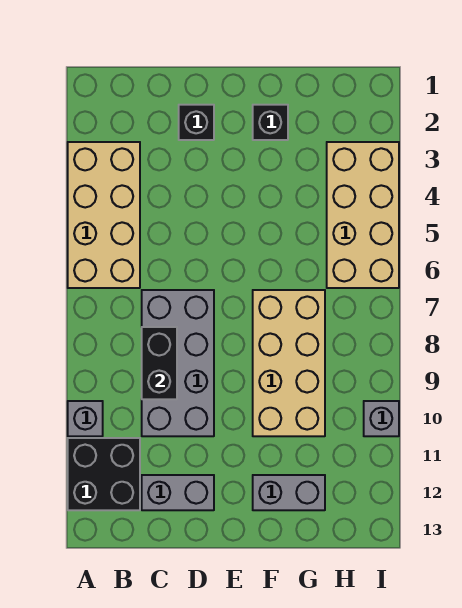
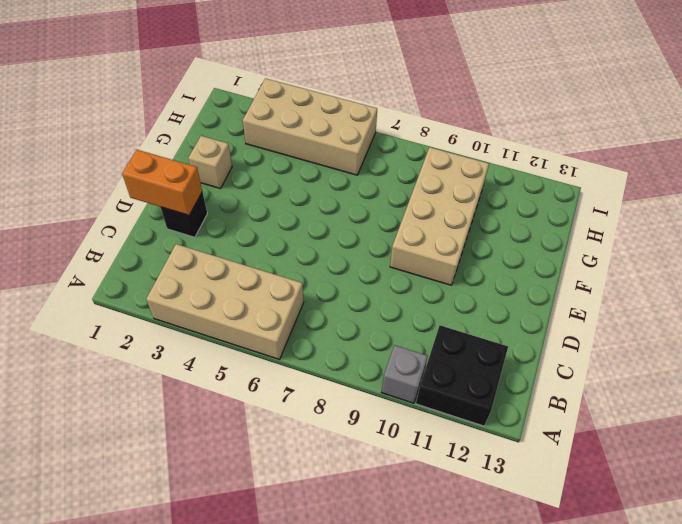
orange 1x2 brick [122,150,202,215] -> none
tan 2x4 brick [390,147,489,285] -> tan 2x4 brick turned to [253,290,325,436]
tan 1x1 brick [188,136,232,189] -> black 1x1 brick [253,105,288,140]
none -> grey 2x4 brick [142,290,214,436]
none -> grey 1x2 brick [142,475,214,510]
none -> grey 1x2 brick [253,475,325,510]

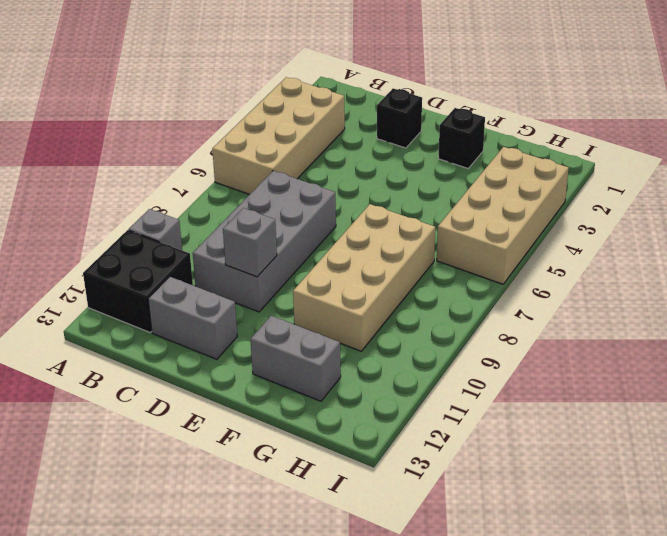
grey 1x1 brick [223,208,277,277] -> grey 1x1 brick moved to [364,401,399,436]
none -> black 1x2 brick [142,327,177,399]

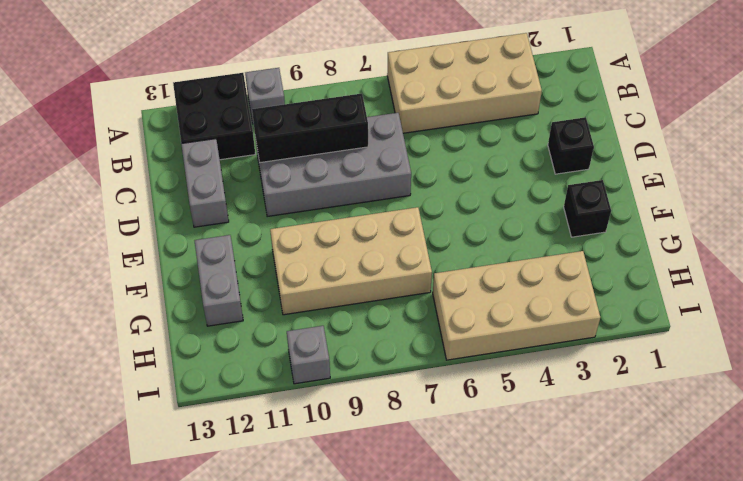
black 1x3 brick [252,94,368,163] -> black 1x2 brick [142,327,177,399]

